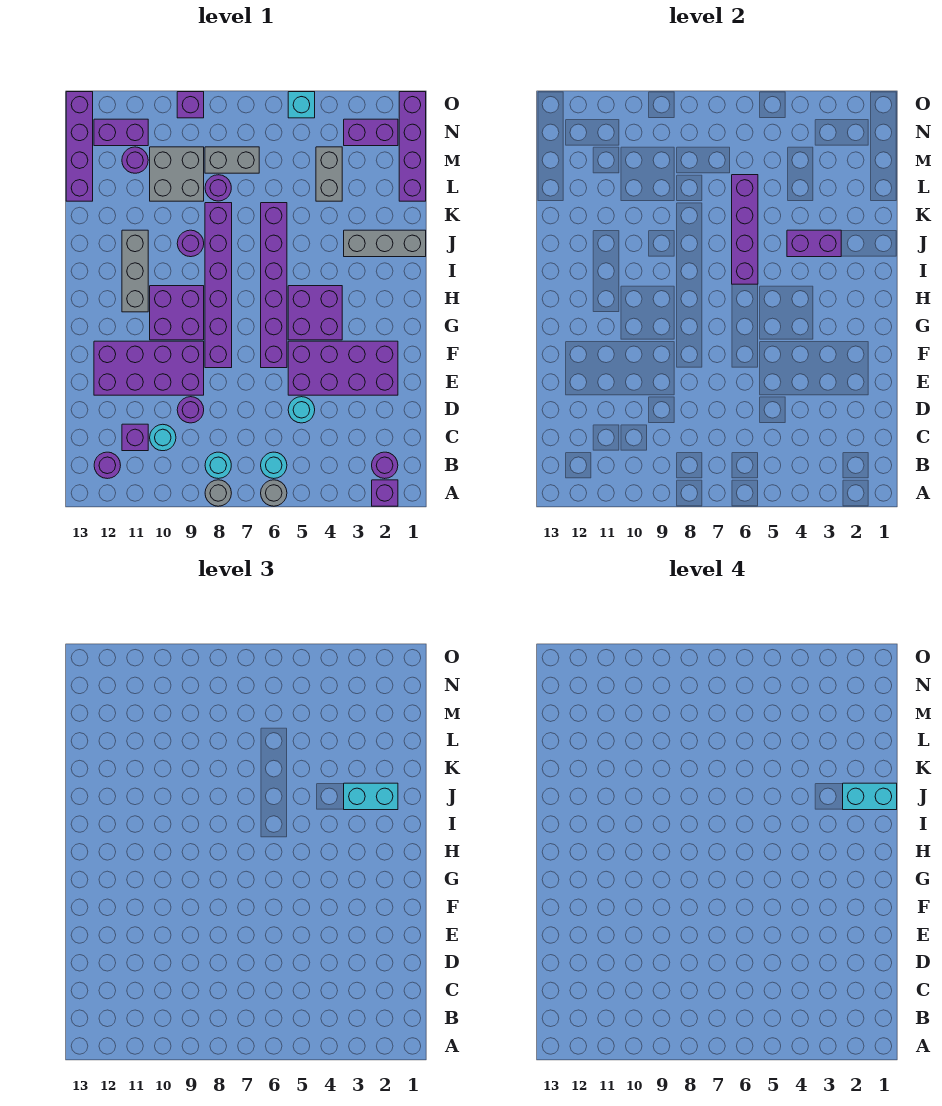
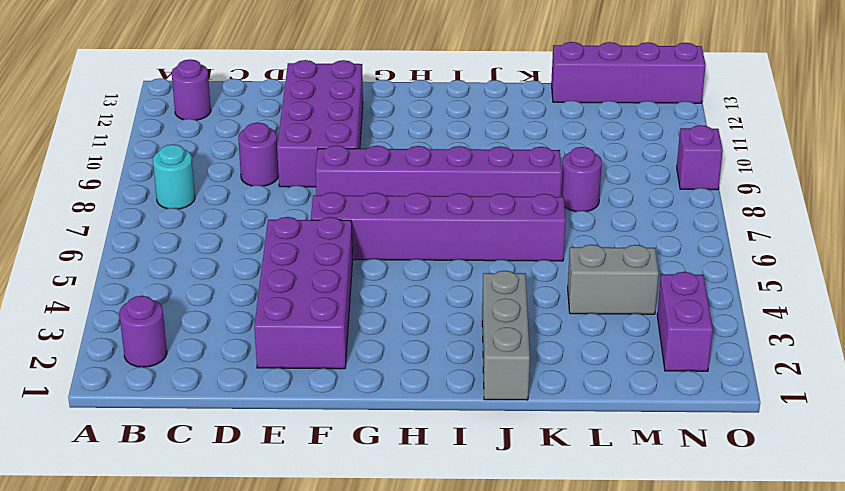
none -> purple 1x1 brick [372,480,398,506]
none -> grey 1x1 round brick [261,480,287,506]
none -> grey 1x1 round brick [205,480,231,506]
none -> cyan 1x1 round brick [261,452,287,479]

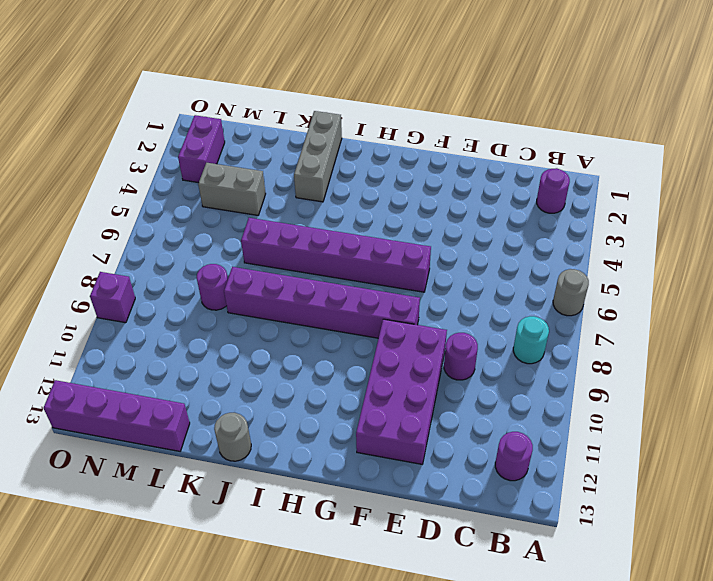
grey 1x1 round brick [214,413,251,461] -> grey 1x1 round brick moved to [205,480,231,506]
none -> purple 1x1 brick [372,480,398,506]
none -> cyan 1x1 round brick [261,452,287,479]
none -> cyan 1x1 round brick [150,424,176,451]
none -> purple 1x1 brick [122,424,148,451]

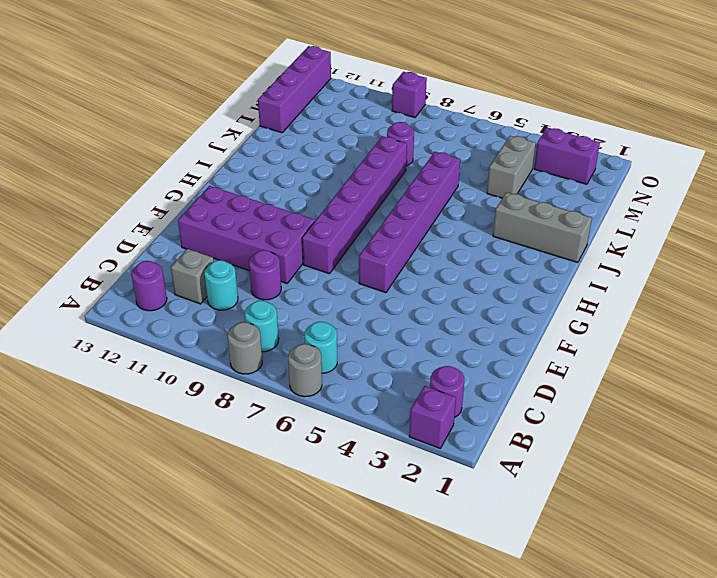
grey 1x1 brick [171,249,214,304] -> purple 1x1 brick [122,424,148,451]
none -> cyan 1x1 round brick [288,397,315,423]
none -> purple 2x4 brick [288,341,398,395]
none -> purple 2x2 brick [288,286,342,340]
none -> purple 2x2 brick [150,286,204,340]

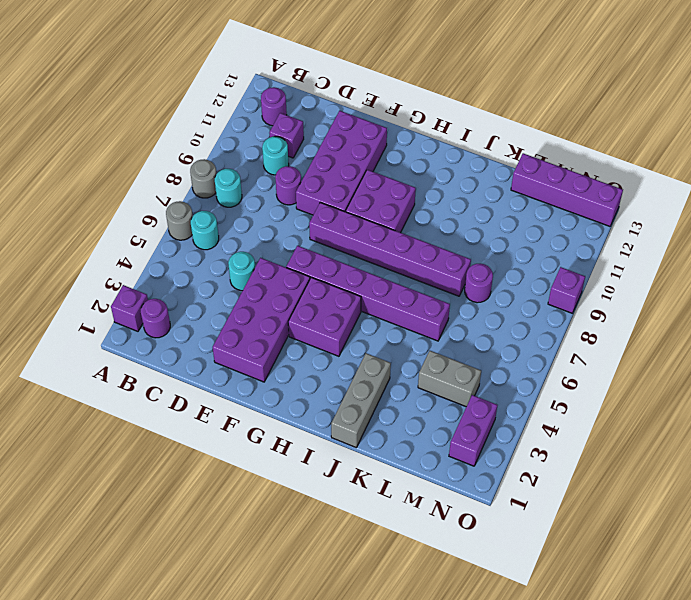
none -> grey 1x3 brick [122,230,148,312]
none -> purple 1x1 round brick [177,230,204,257]
none -> purple 1x4 brick [399,92,426,201]
none -> grey 2x2 brick [150,147,204,201]

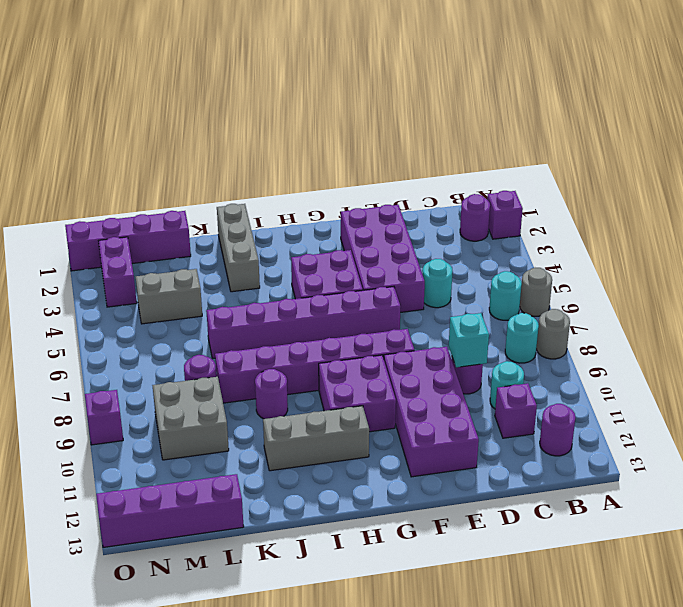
cyan 1x1 brick [449,313,489,367] -> cyan 1x1 brick moved to [288,92,315,118]
none -> grey 1x2 brick [205,147,259,173]
none -> purple 1x1 round brick [122,147,148,173]
none -> purple 1x2 brick [94,119,148,146]
none -> purple 1x4 brick [732,175,758,284]

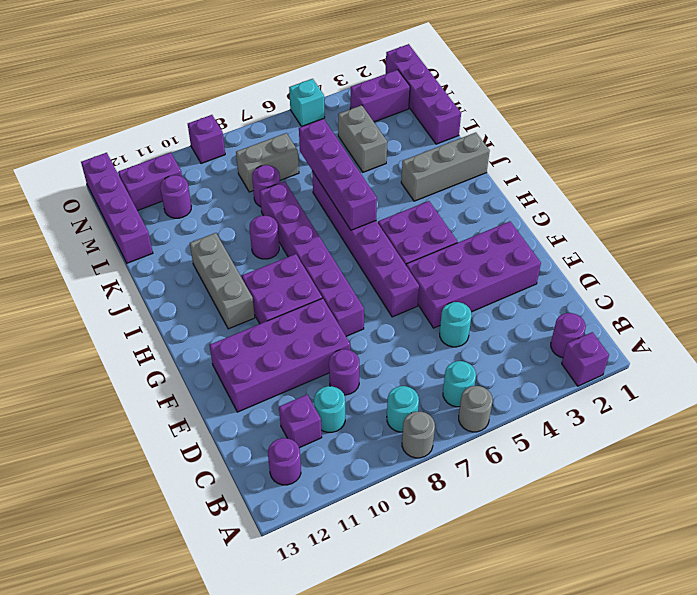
none -> grey 2x2 brick [150,147,204,201]
none -> purple 1x2 brick [787,230,841,257]
none -> cyan 1x2 brick [344,783,398,810]
none -> cyan 1x2 brick [843,783,897,810]

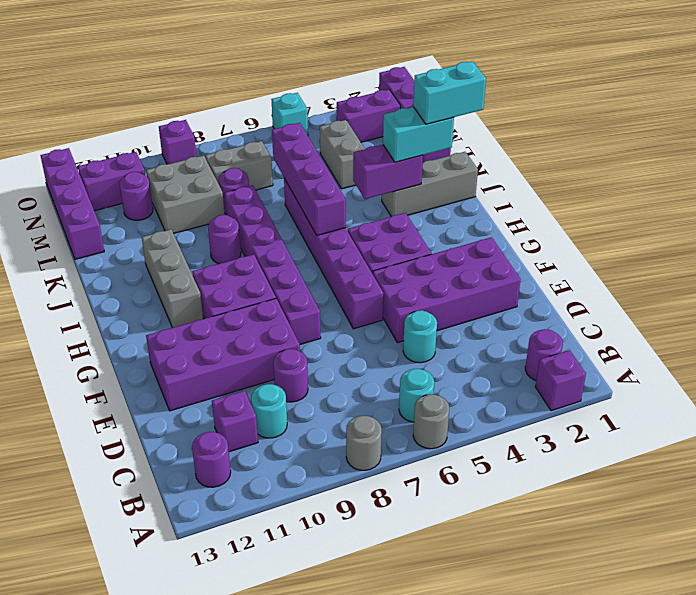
none -> cyan 1x1 round brick [205,452,231,479]

